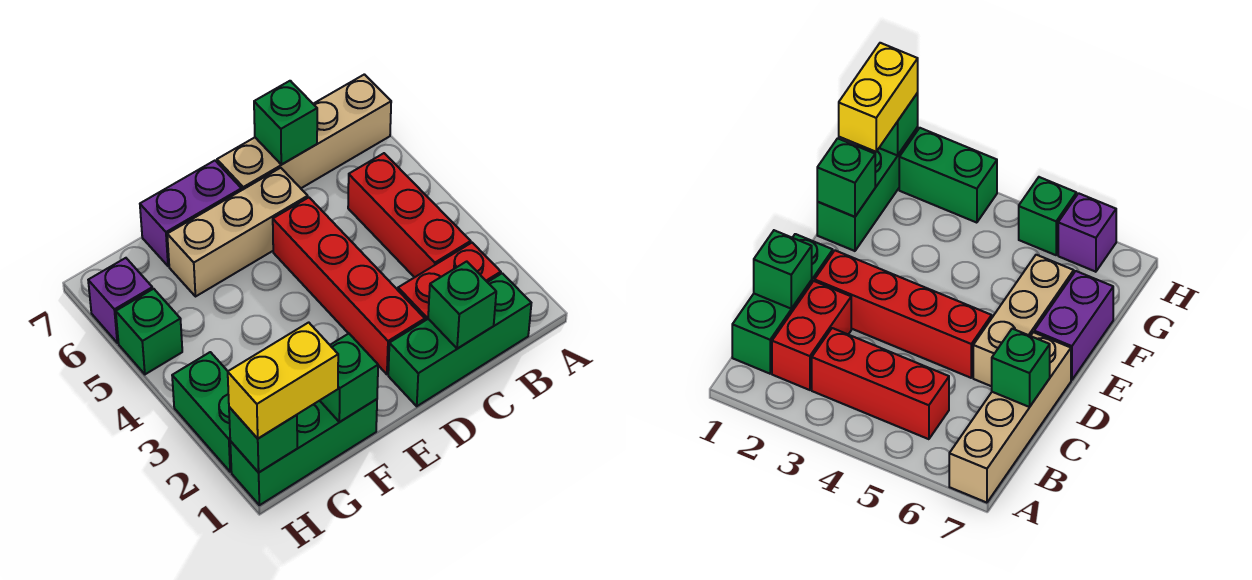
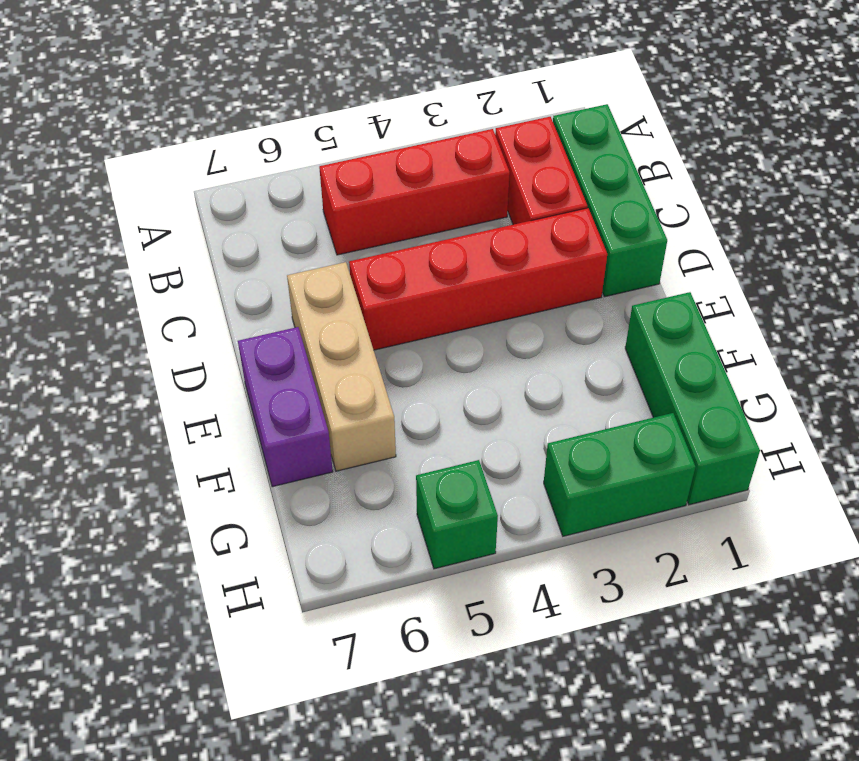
none -> tan 1x4 brick [217,74,391,190]
none -> purple 1x1 brick [88,258,152,343]
none -> green 1x1 brick [428,261,496,349]

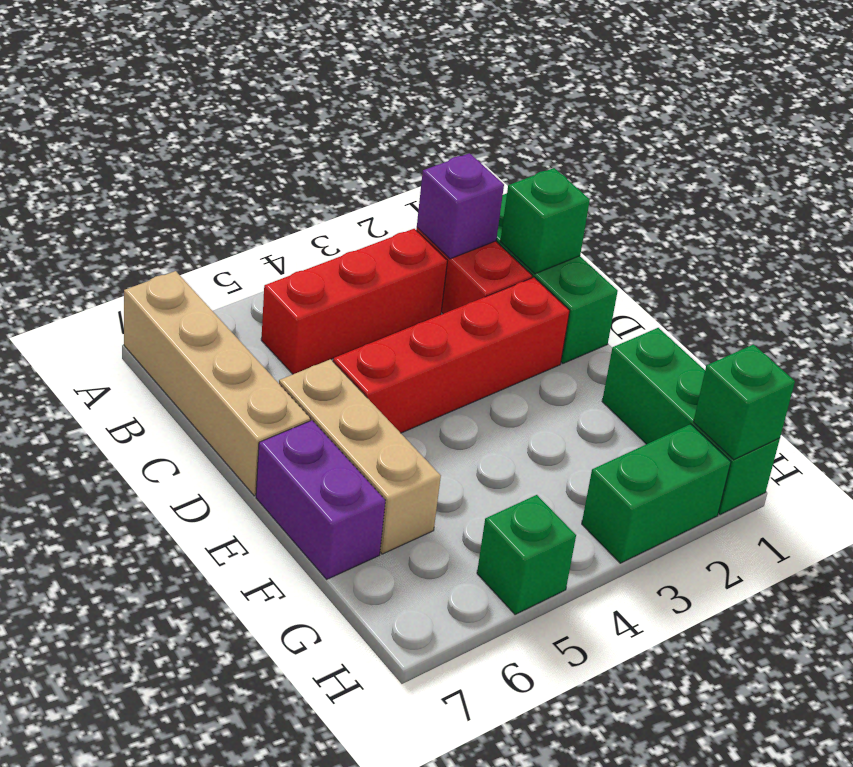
purple 1x1 brick [417,153,504,259] -> purple 1x1 brick moved to [88,258,152,343]
none -> green 1x1 brick [254,81,317,165]
none -> green 1x1 brick [320,334,378,422]
none -> yellow 1x2 brick [228,322,338,439]

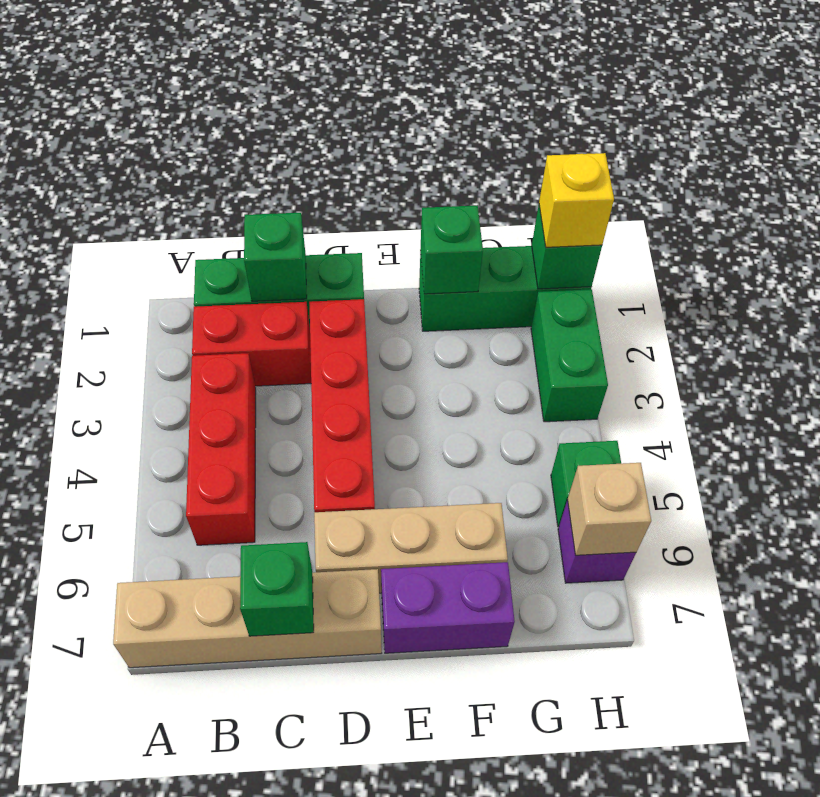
yellow 1x1 brick [539,153,614,247] -> yellow 1x2 brick [228,322,338,439]
tan 1x1 brick [567,463,651,555] -> none

